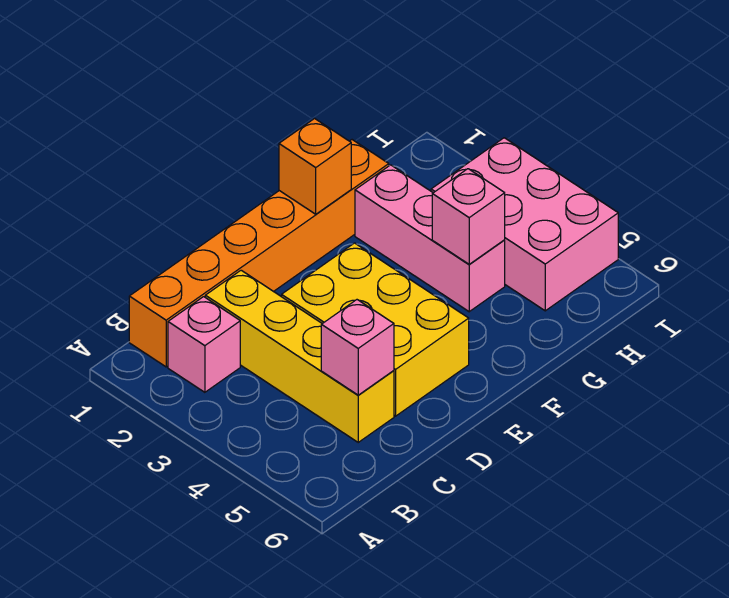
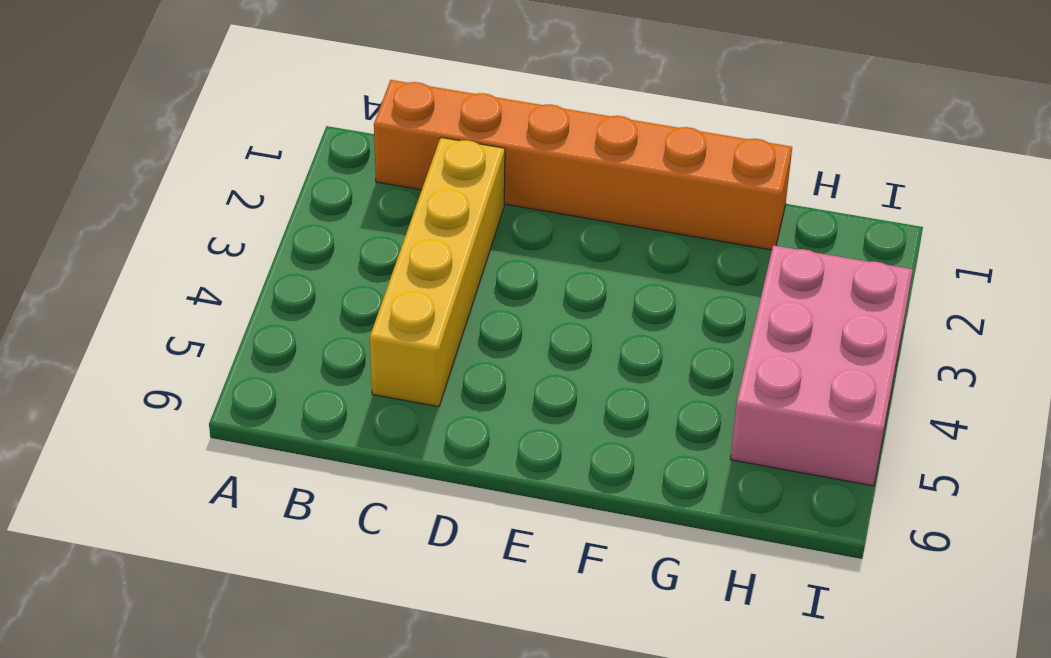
none -> pink 1x1 brick [168,297,240,392]
none -> yellow 2x3 brick [282,243,469,416]

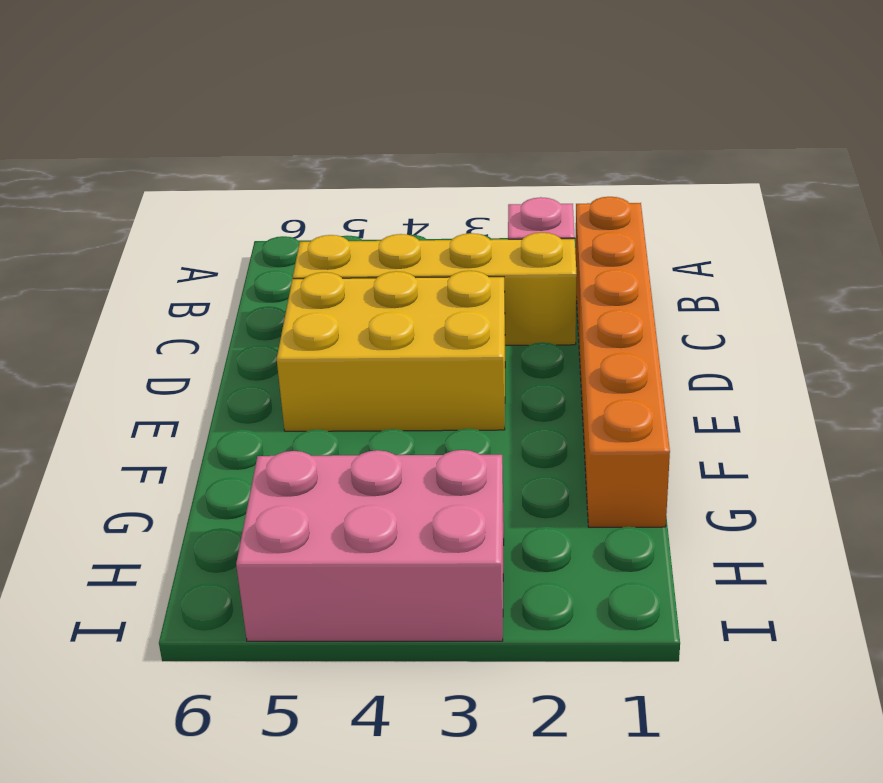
none -> pink 1x3 brick [355,165,505,312]
none -> pink 1x1 brick [321,300,394,395]

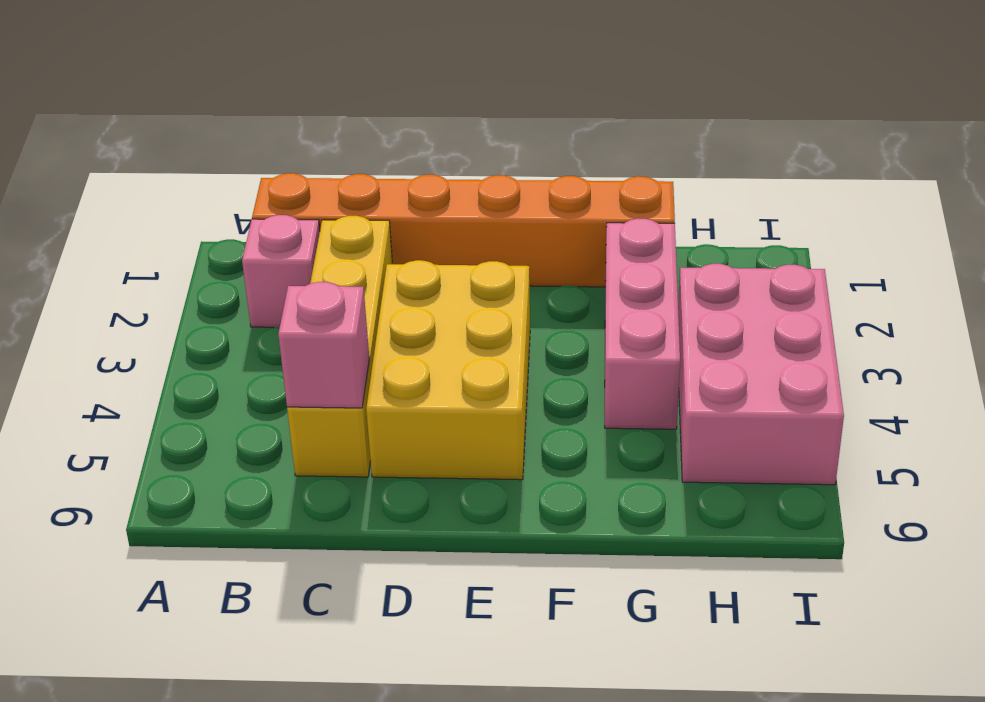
none -> orange 1x1 brick [279,119,351,214]
none -> pink 1x1 brick [432,169,505,264]

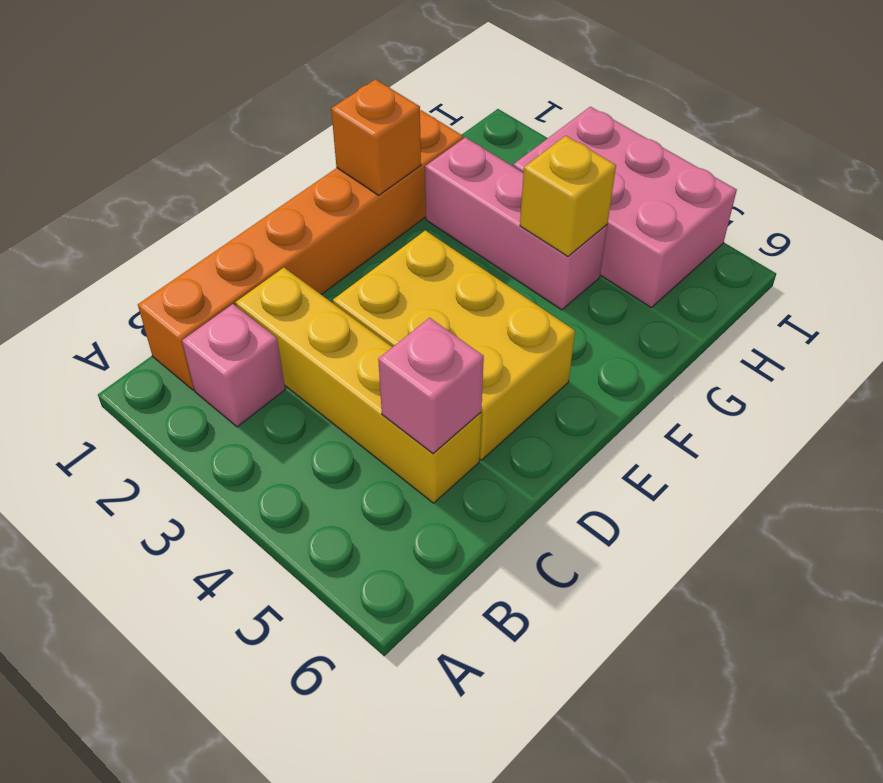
yellow 1x1 brick [520,136,616,256] -> pink 1x1 brick [432,169,505,264]

